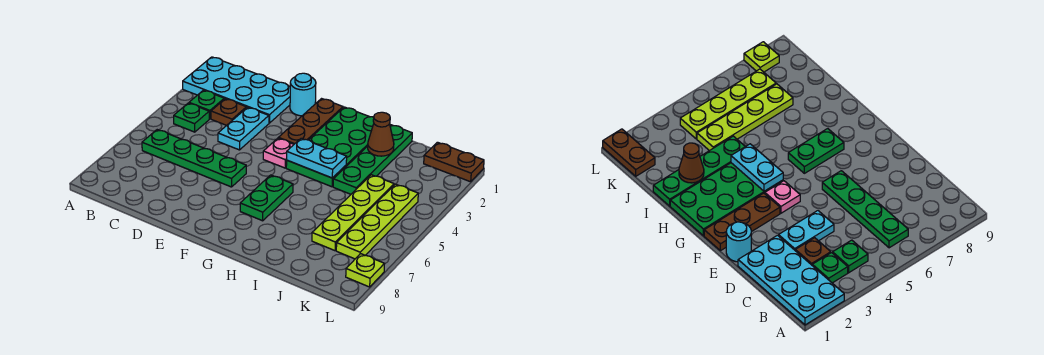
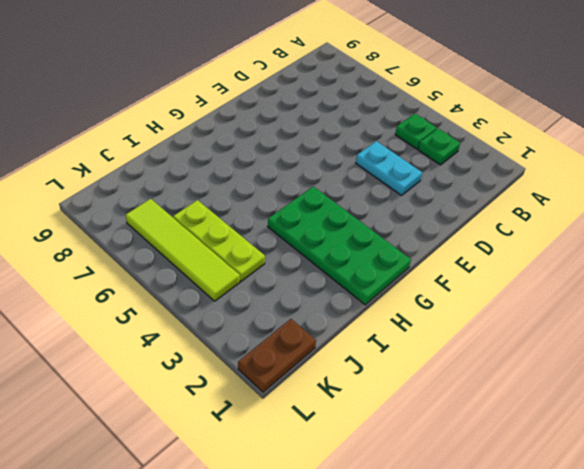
lime 1x3 plate [173,200,265,282] -> lime 1x4 plate [312,175,394,251]
lime 1x4 tile [126,199,240,301] -> lime 1x4 plate [336,184,418,259]
none -> cyan 2x4 plate [183,57,290,123]
none -> green 1x4 plate [142,130,246,187]
none -> brown 1x1 plate [211,99,246,125]

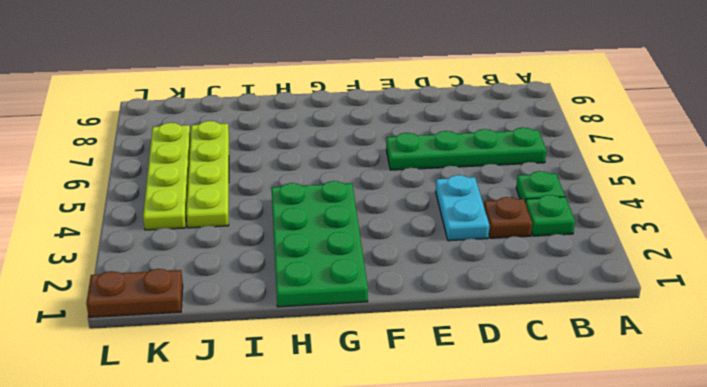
none -> cyan 2x4 plate [183,57,290,123]
none -> cyan 1x1 round brick [290,73,316,116]
none -> brown 1x3 plate [279,99,343,144]

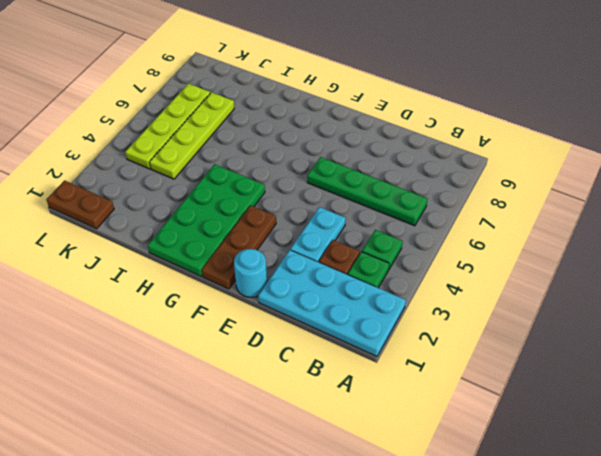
none -> pink 1x1 plate [263,138,294,168]
none -> green 1x2 plate [240,175,293,221]
none -> green 1x4 plate [333,125,412,194]

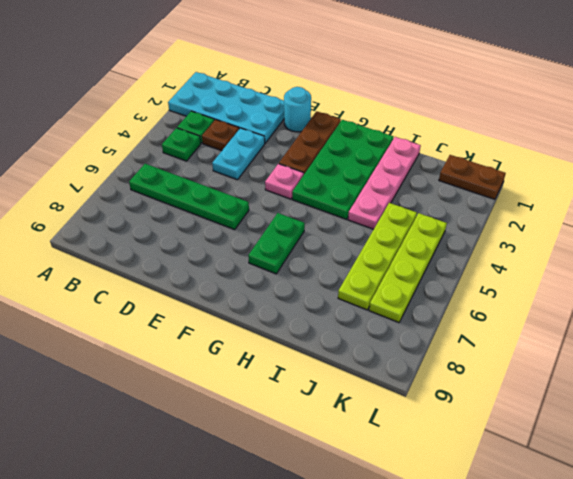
pink 1x4 plate [348,137,421,229] -> green 1x4 plate [333,125,412,194]
none -> lime 1x1 plate [346,254,384,287]
none -> cyan 1x2 plate [287,138,347,178]
none -> brown 1x1 cone [368,112,394,156]

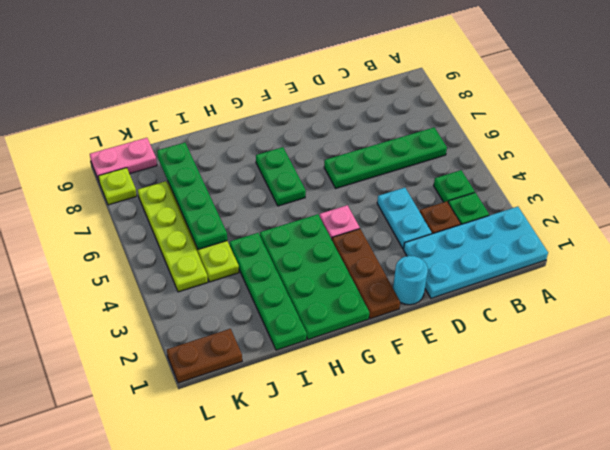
green 1x4 plate [157,143,227,249] -> none
pink 1x2 plate [90,138,157,180] -> none
none -> cyan 1x2 plate [287,138,347,178]
none -> brown 1x1 cone [368,112,394,156]

